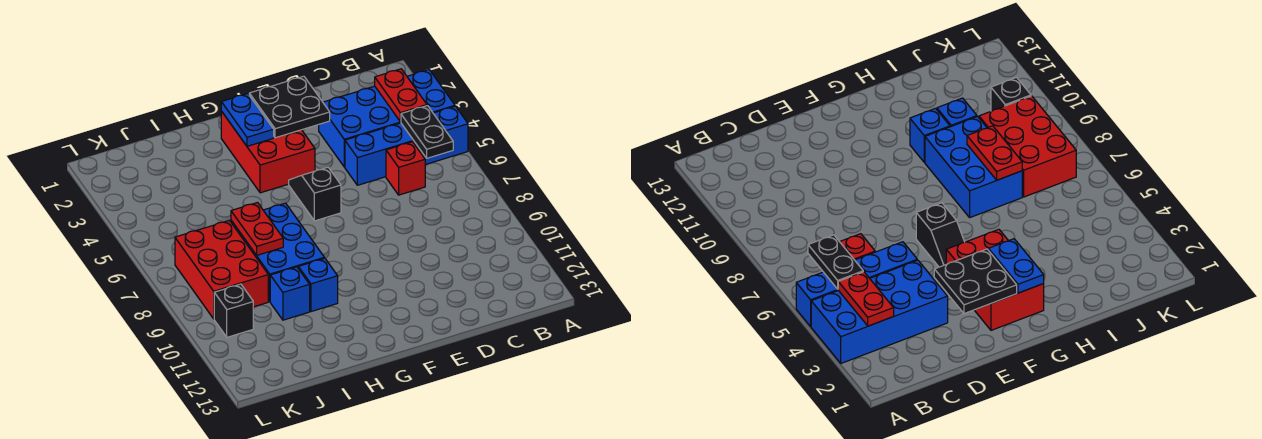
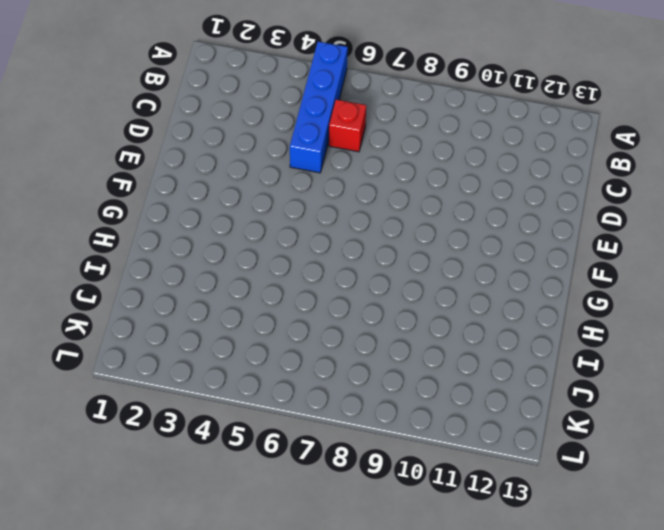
none -> blue 2x4 brick [319,70,455,167]
none -> red 2x3 brick [221,111,315,193]
none -> black 1x2 slope [289,167,341,221]

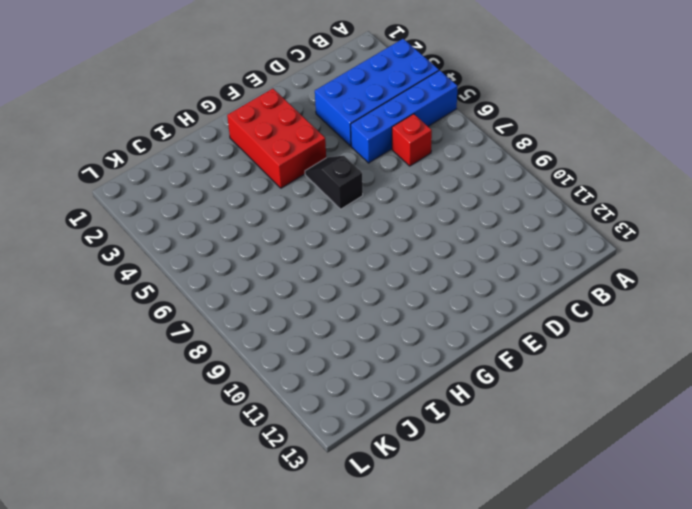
none -> blue 2x3 brick [231,203,324,301]
none -> blue 1x1 brick [298,258,338,312]
none -> blue 1x1 brick [270,267,310,320]

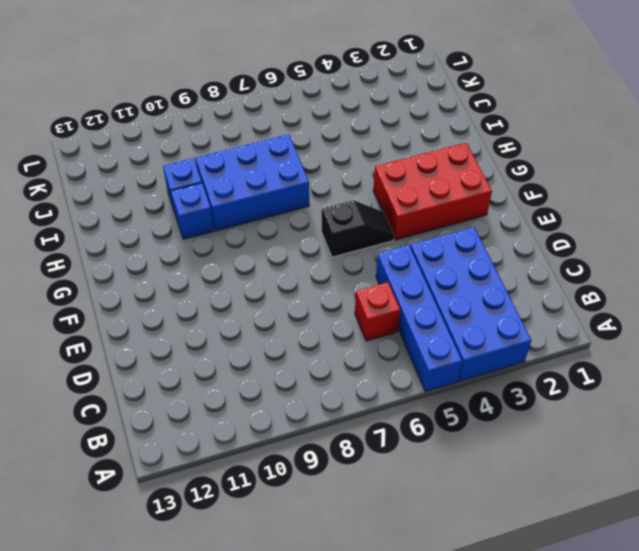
none -> red 2x3 brick [175,220,268,319]
none -> black 1x1 brick [214,284,253,337]
none -> red 1x2 plate [375,69,427,122]

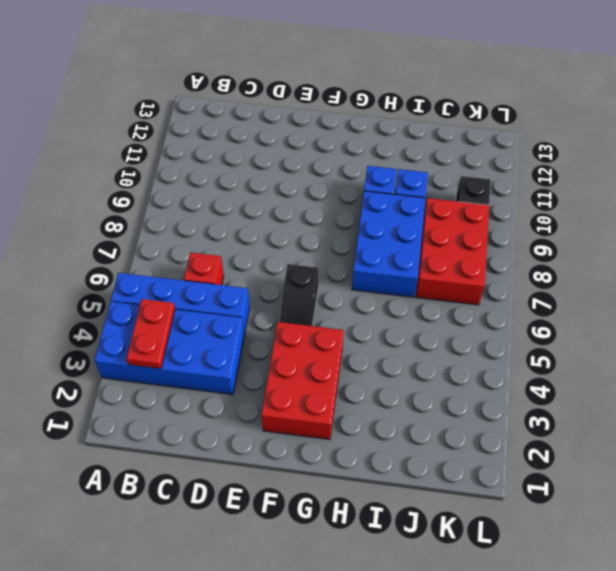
none -> black 1x2 plate [401,106,453,158]
none -> black 2x2 plate [249,76,330,138]
none -> blue 1x2 plate [221,94,274,146]

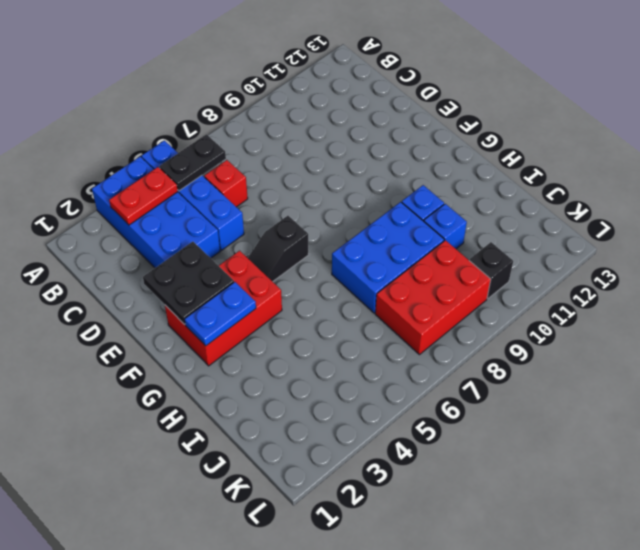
none -> red 1x2 plate [231,203,283,255]

